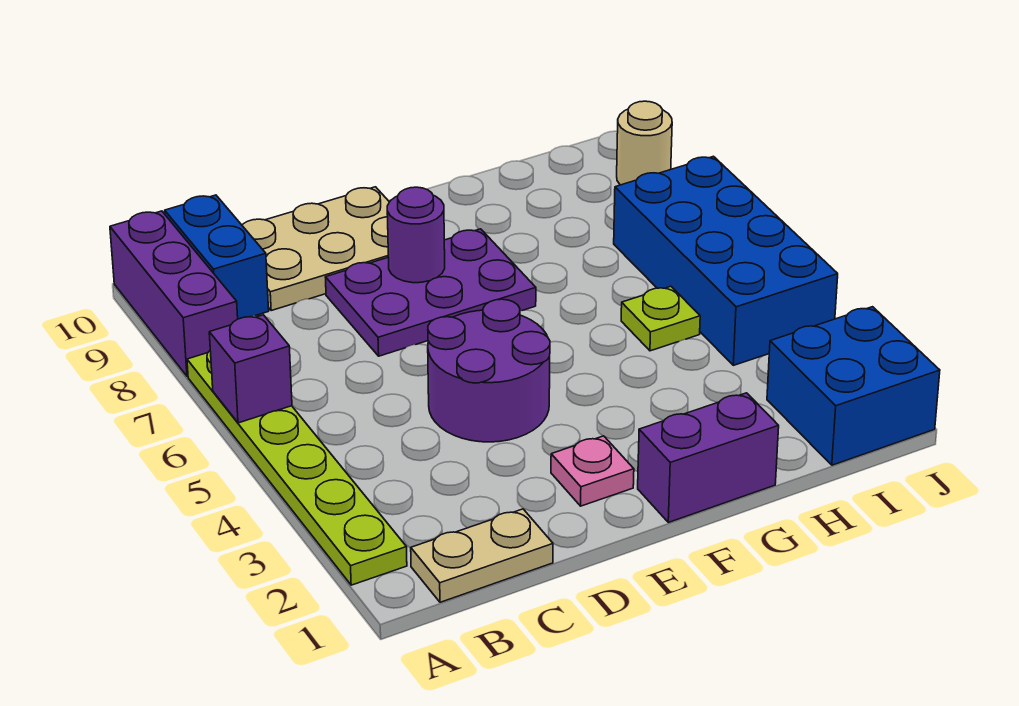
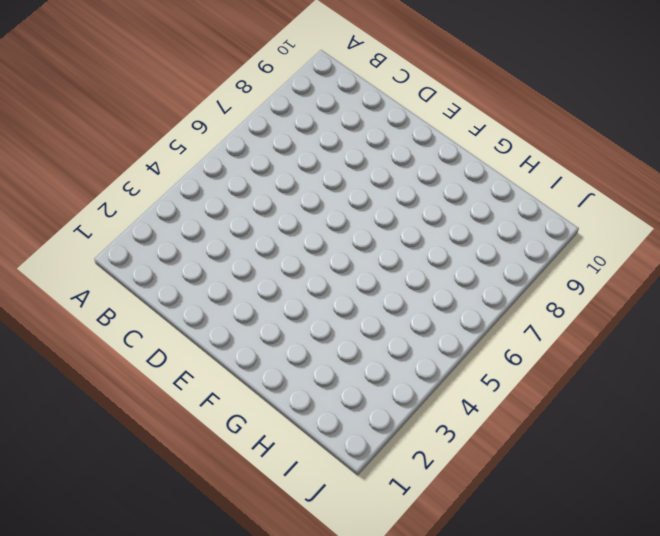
none -> lime 1x6 plate [187,351,407,585]
none -> purple 1x3 brick [110,211,238,376]
none -> tan 1x2 plate [411,509,553,602]

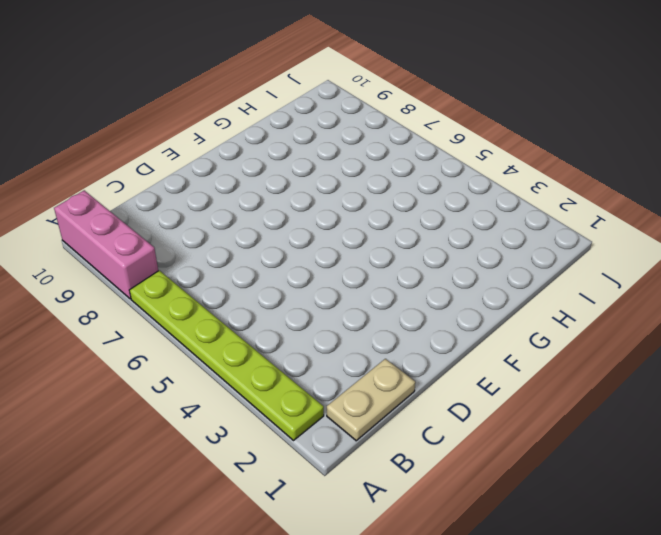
pink 1x3 brick [54,190,158,299] -> purple 1x3 brick [110,211,238,376]
none -> blue 1x2 brick [165,195,269,319]
none -> tan 2x3 plate [242,187,389,310]
none -> purple 2x2 round brick [428,299,550,442]

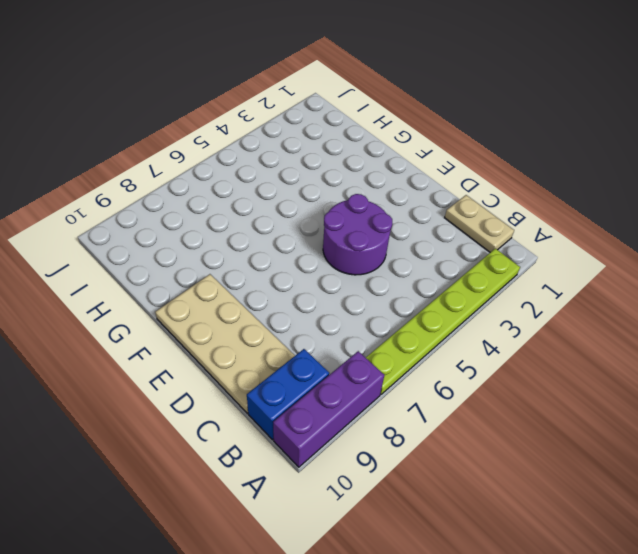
tan 2x4 plate [155,274,295,413] -> tan 2x3 plate [242,187,389,310]
none -> purple 2x3 plate [325,229,536,356]
none -> pink 1x1 plate [551,436,634,506]
none -> purple 1x2 brick [638,393,779,522]

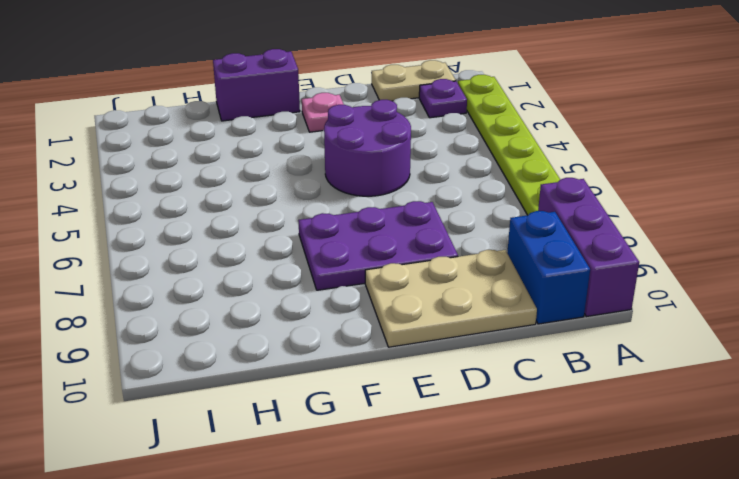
purple 1x1 plate [419,79,467,118] -> none
none -> lime 1x1 plate [621,286,700,351]
none -> blue 2x2 brick [767,307,940,465]
none -> blue 2x4 brick [614,156,838,365]

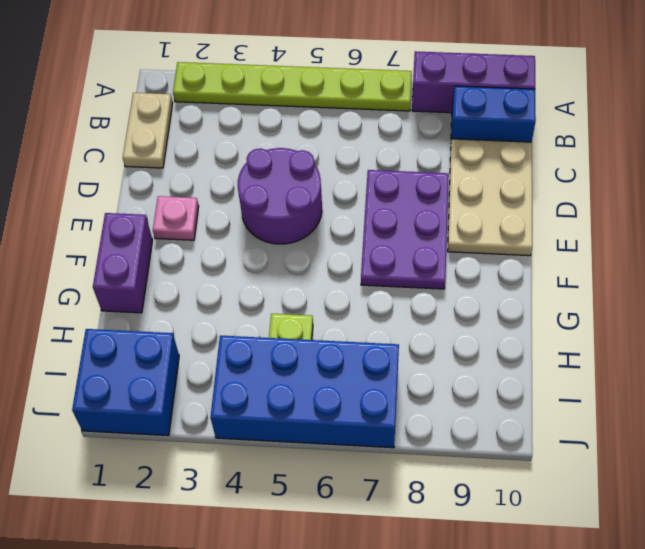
none -> tan 1x1 round brick [617,101,672,185]
none -> purple 1x1 brick [209,315,292,423]
none -> purple 1x1 round brick [387,187,445,283]

